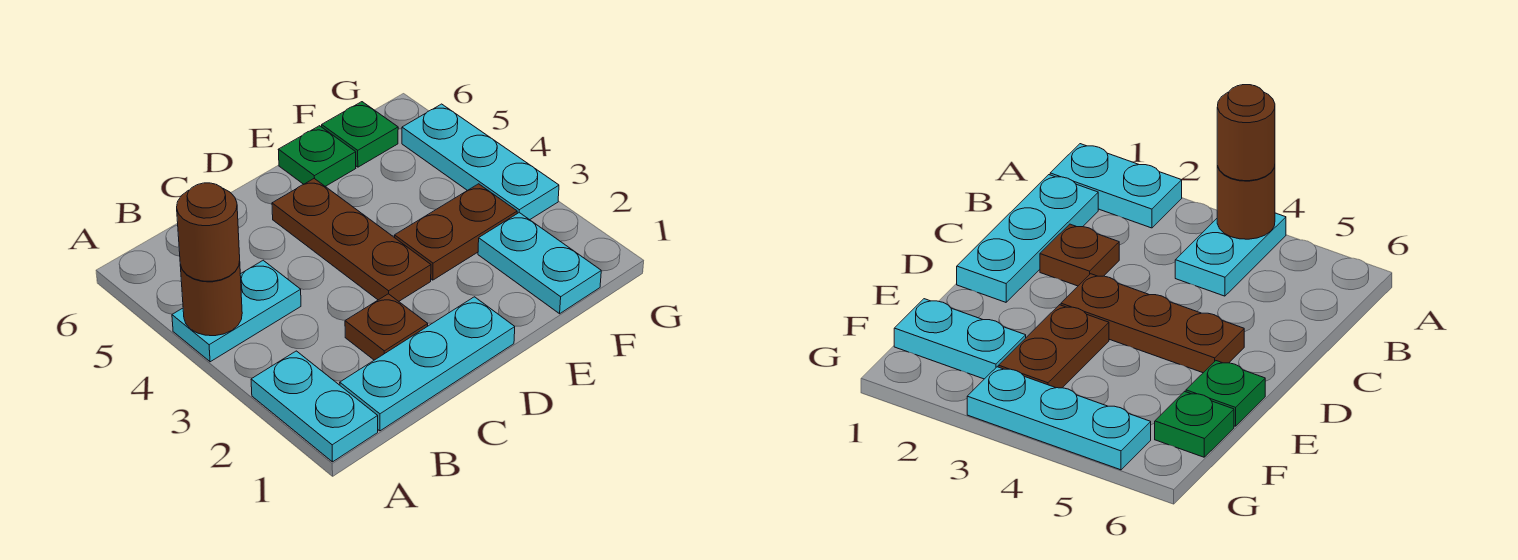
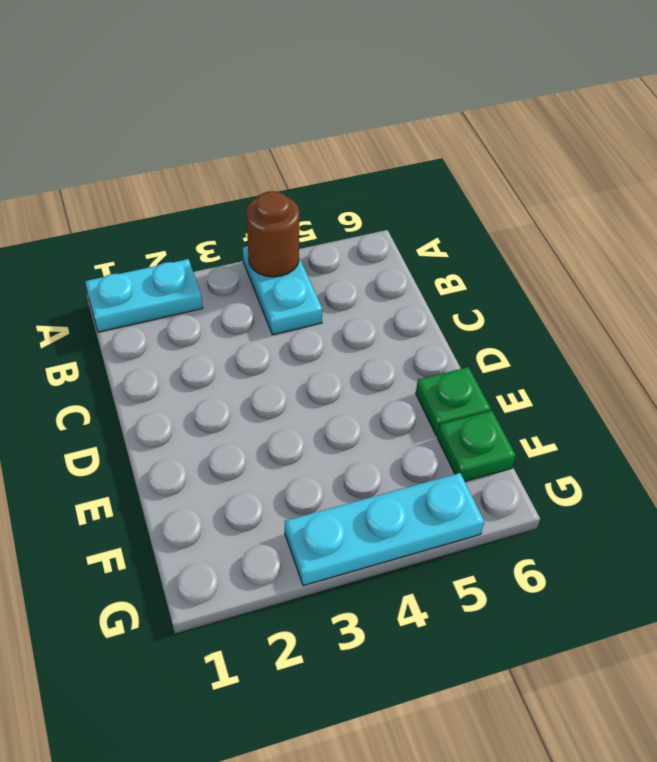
none -> cyan 1x3 plate [340,297,515,431]
none -> brown 1x1 plate [345,294,428,360]
none -> brown 1x3 plate [272,178,431,301]

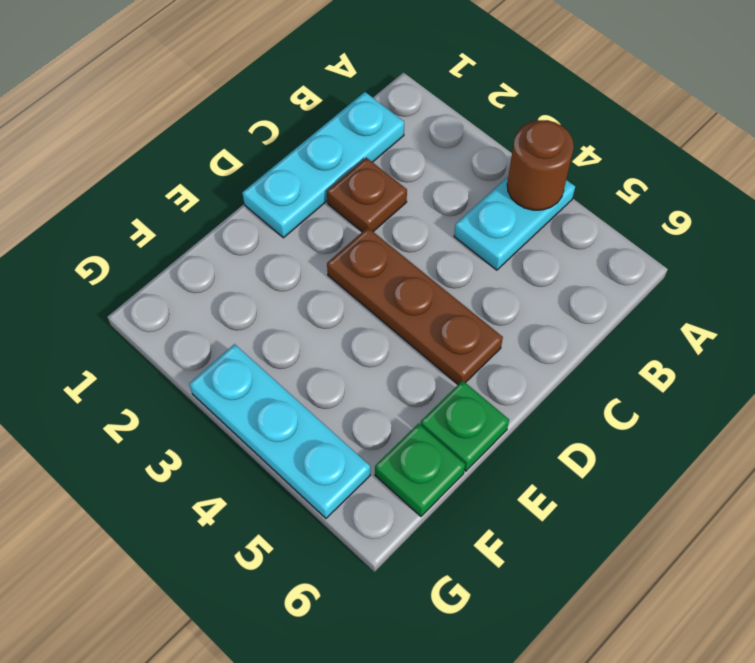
none -> cyan 1x2 plate [251,351,378,462]
none -> brown 1x2 plate [395,184,517,280]
none -> cyan 1x2 plate [478,213,601,314]

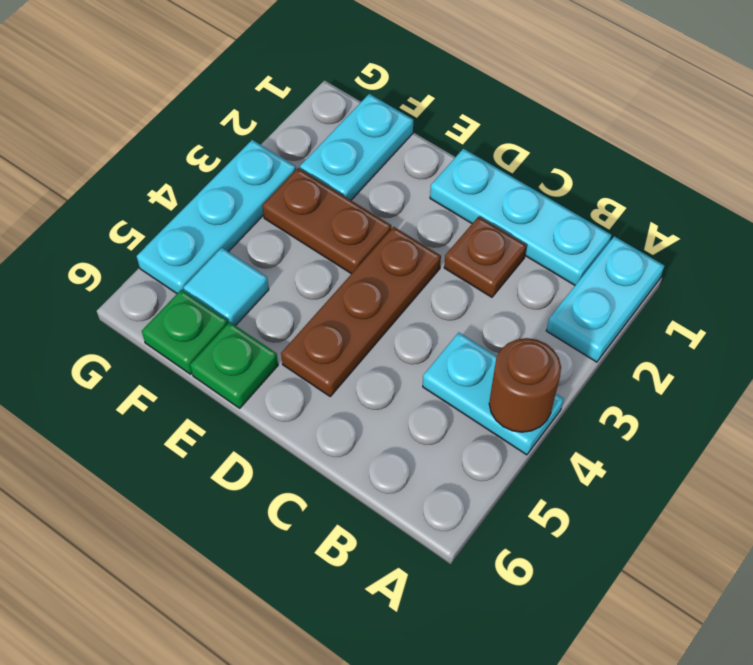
cyan 1x1 tile [184,248,269,326] -> none
none -> brown 1x1 round brick [177,183,240,281]

